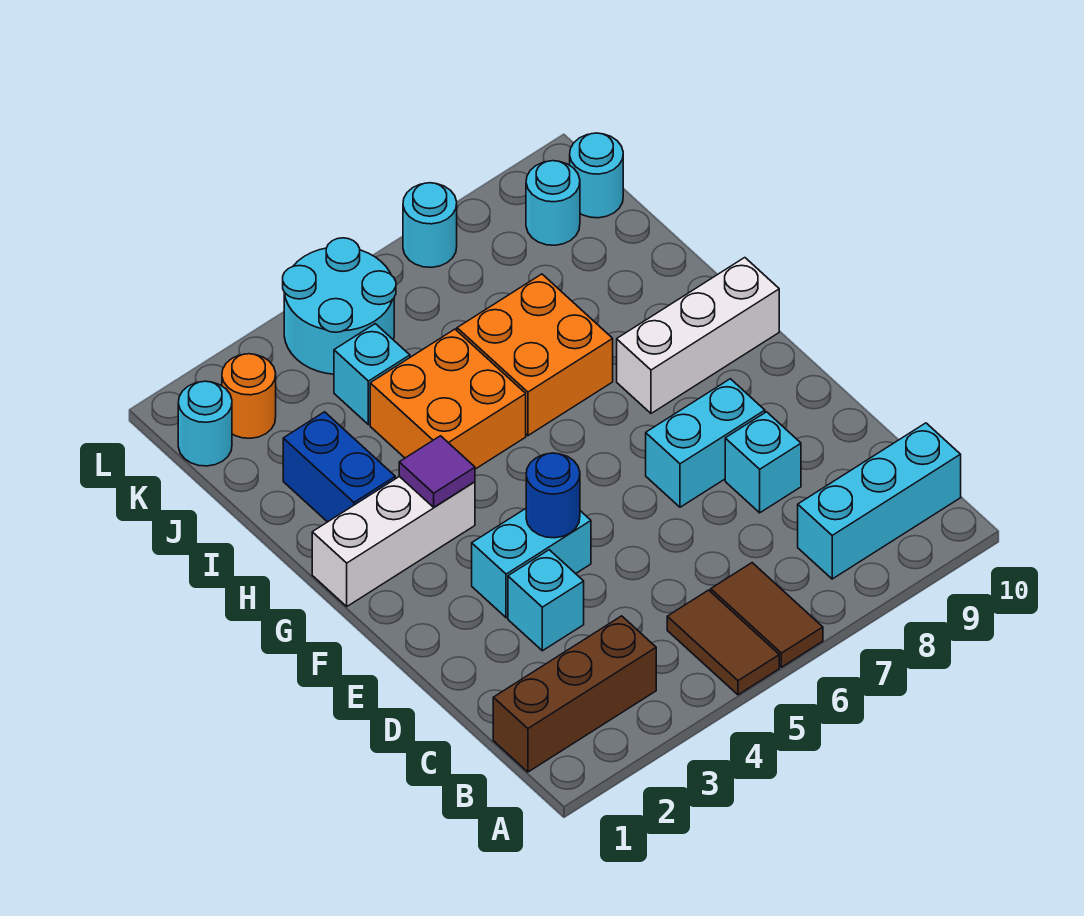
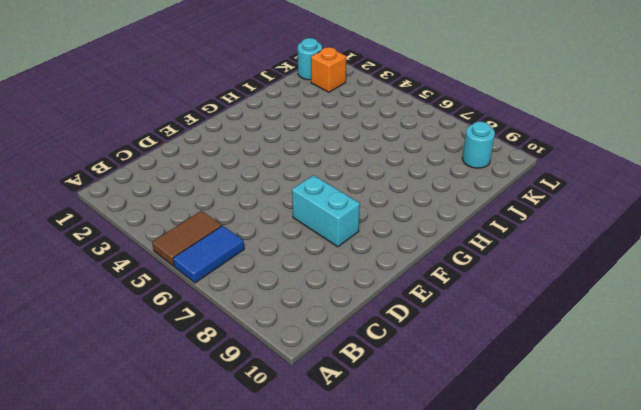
blue 1x2 tile [173,226,244,283] -> brown 1x2 tile [711,563,823,667]
orange 1x1 brick [311,47,346,92] -> orange 1x1 round brick [222,354,276,438]
none -> brown 1x3 brick [493,616,656,772]
none -> cyan 1x3 brick [798,423,961,579]
none -> cyan 1x1 brick [508,550,584,651]

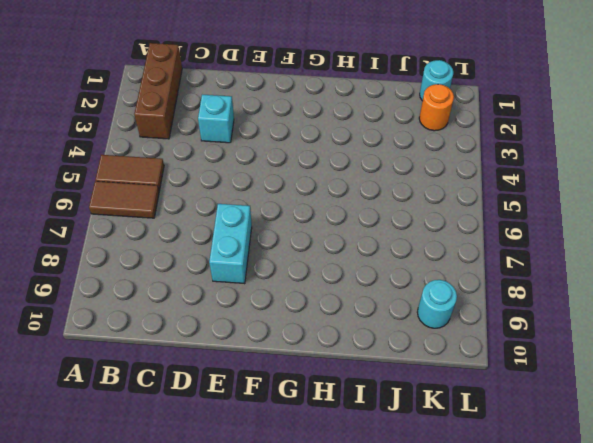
none -> cyan 1x3 brick [798,423,961,579]
none -> cyan 1x1 brick [725,412,801,513]
none -> cyan 1x2 brick [472,509,591,618]

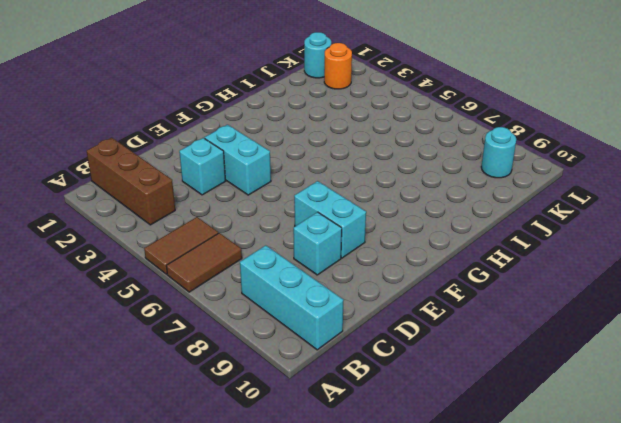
none -> white 1x3 brick [312,476,475,606]
none -> white 1x3 brick [617,258,779,413]
none -> blue 1x2 brick [283,412,395,522]

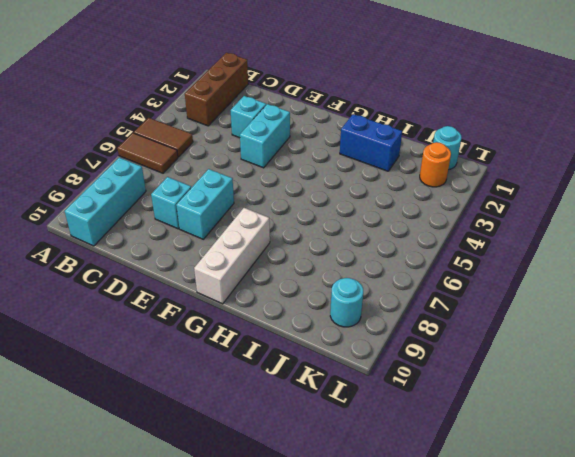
none -> white 1x3 brick [312,476,475,606]
none -> orange 2x2 brick [370,329,526,469]
none -> orange 2x2 brick [457,274,613,436]

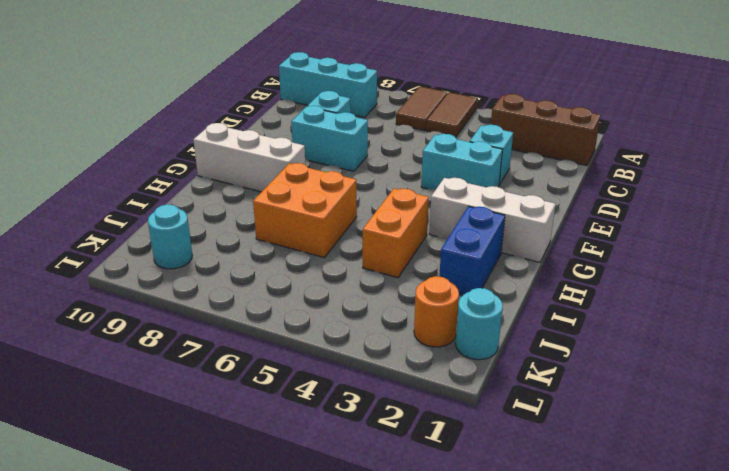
orange 1x2 brick [363,189,429,278] -> orange 2x2 brick [370,329,526,469]
none -> cyan 1x1 brick [334,324,410,425]
none -> cyan 2x2 round brick [283,238,396,374]
none -> cyan 1x1 round brick [570,133,623,218]

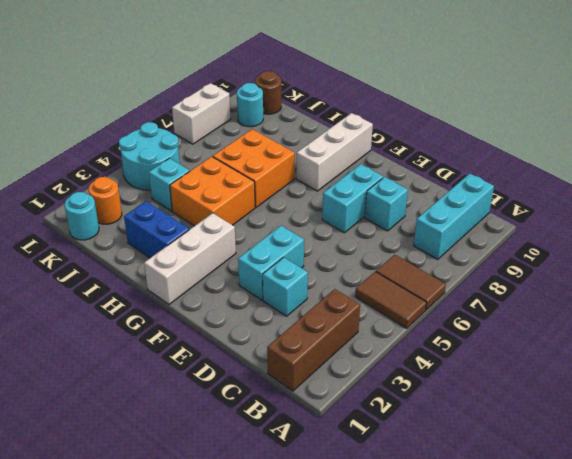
brown 1x1 round brick [256,71,281,114] -> cyan 1x1 round brick [570,133,623,218]
white 1x2 brick [172,83,230,144] -> cyan 1x1 round brick [403,183,457,267]
none -> blue 1x1 round brick [526,453,580,538]
none -> purple 1x1 tile [399,436,475,507]

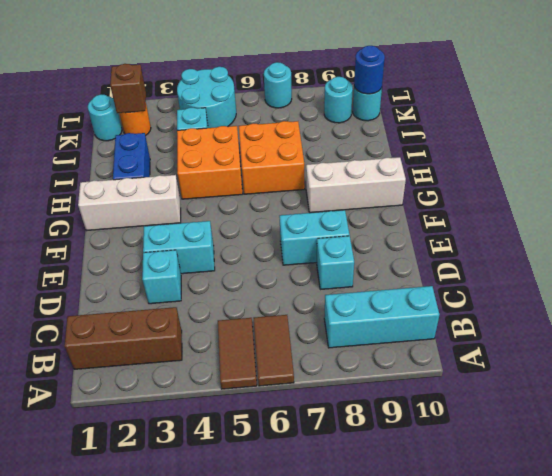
brown 1x1 brick [110,64,146,113] -> none
blue 1x1 round brick [354,46,385,94] -> blue 1x1 round brick moved to [526,453,580,538]
none -> purple 1x1 tile [399,436,475,507]

